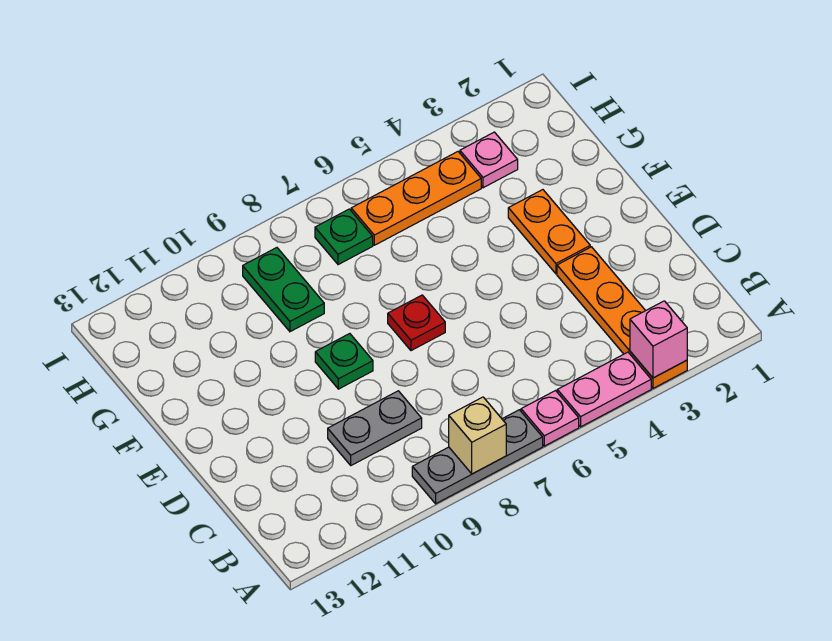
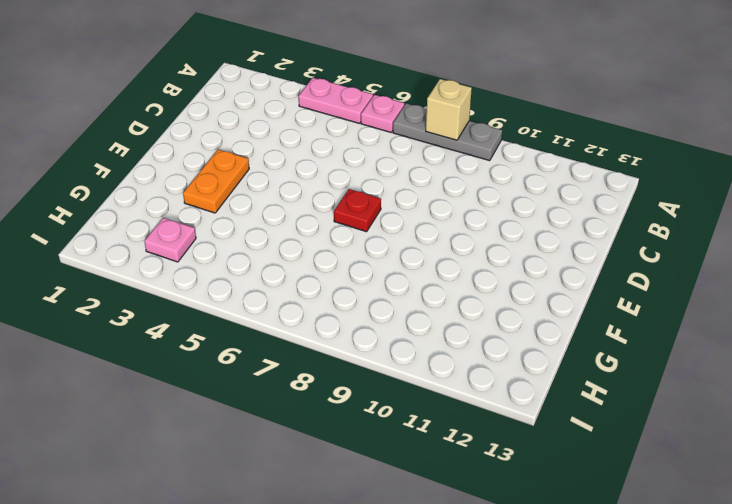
none -> orange 1x4 plate [557,247,687,388]
none -> grey 1x2 plate [328,391,422,465]
none -> green 1x1 plate [315,334,373,389]

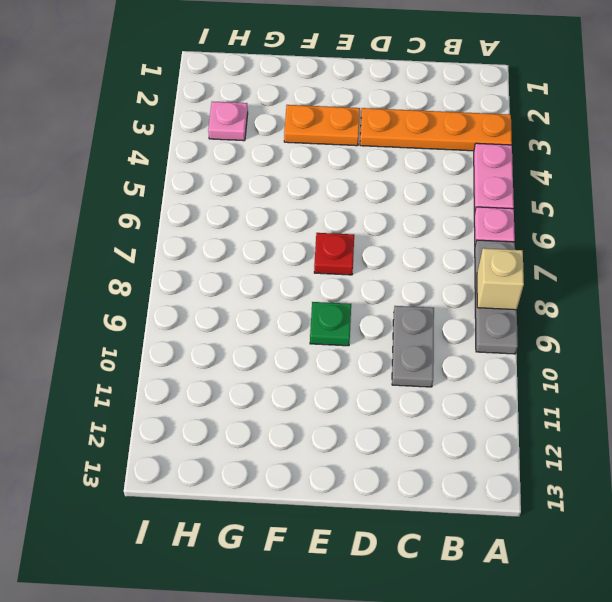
none -> green 1x2 plate [243,248,324,332]
none -> orange 1x3 plate [351,152,481,245]
none -> green 1x1 plate [315,209,373,265]

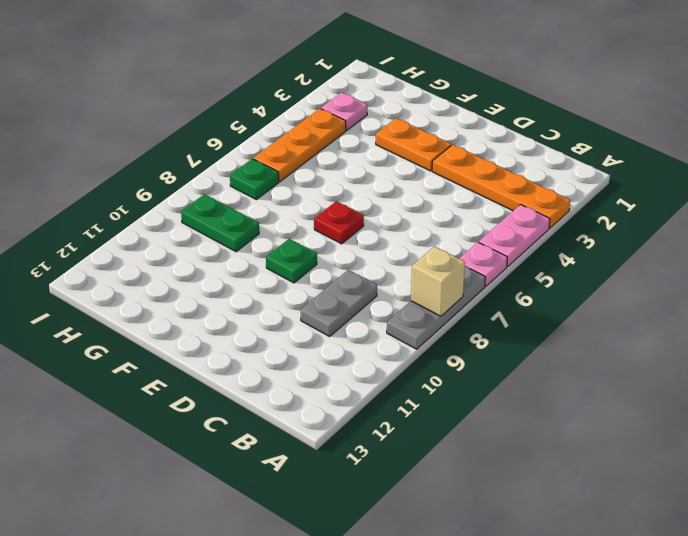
none -> pink 1x1 brick [630,301,687,378]

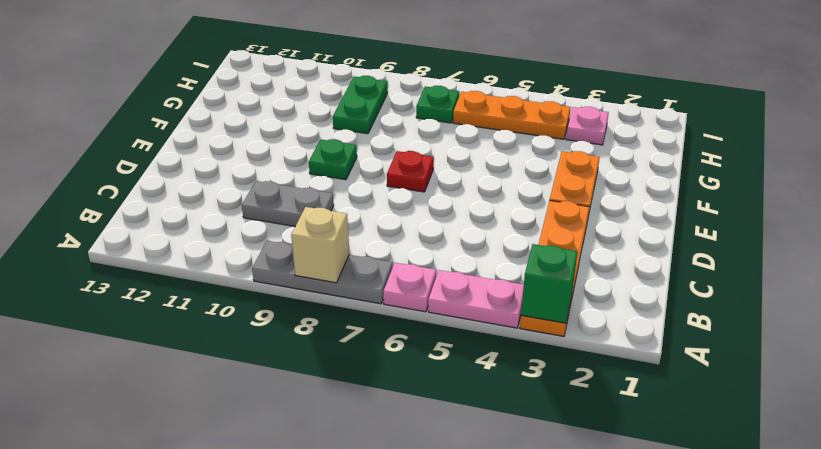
green 1x1 brick [521,244,578,323] -> pink 1x1 brick [630,301,687,378]

